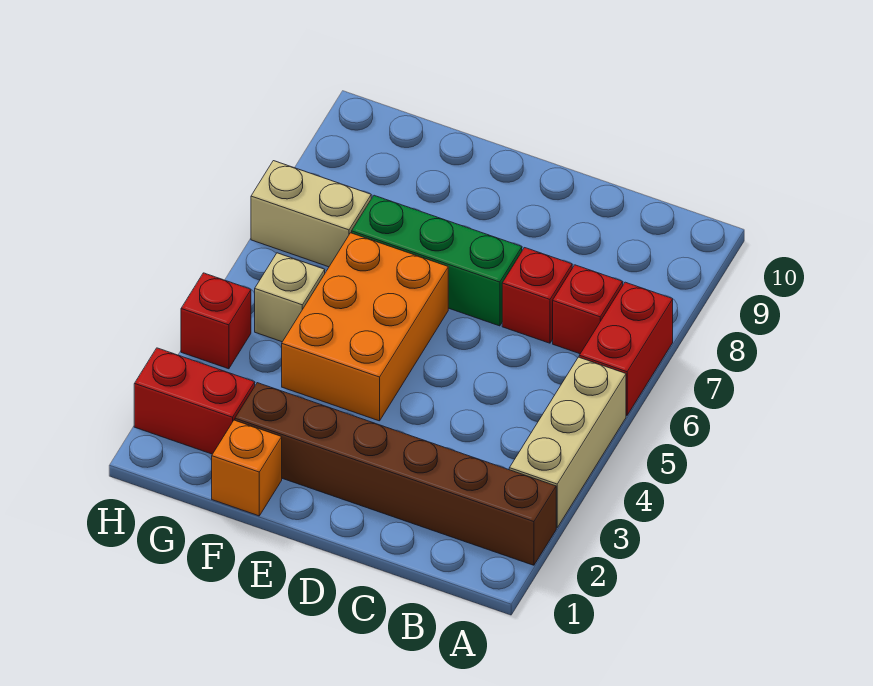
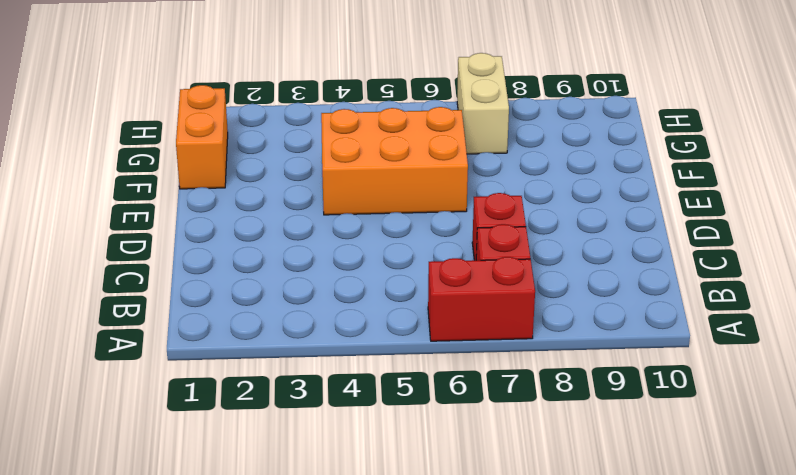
orange 1x2 brick [176,85,228,189] -> orange 1x1 brick [212,420,282,516]
none -> brown 1x6 brick [235,383,556,565]
none -> tan 1x3 brick [509,357,626,528]
none -> green 1x3 brick [352,195,522,326]

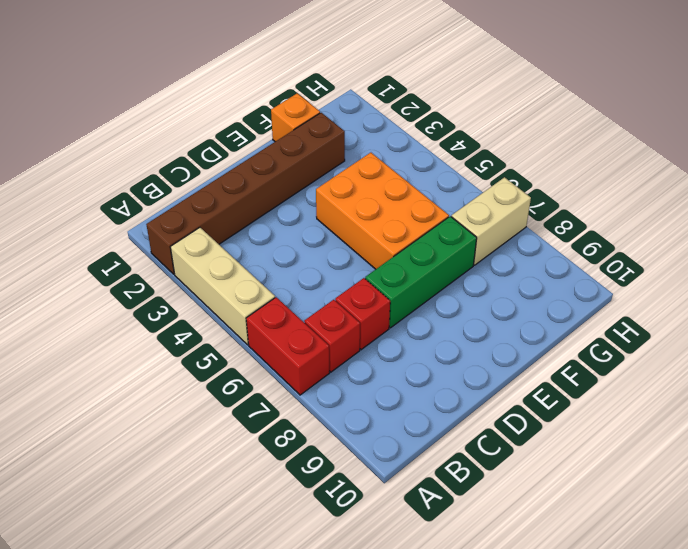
none -> red 1x2 brick [134,348,255,454]
none -> tan 1x1 brick [255,253,325,342]
none -> red 1x1 brick [181,273,251,369]

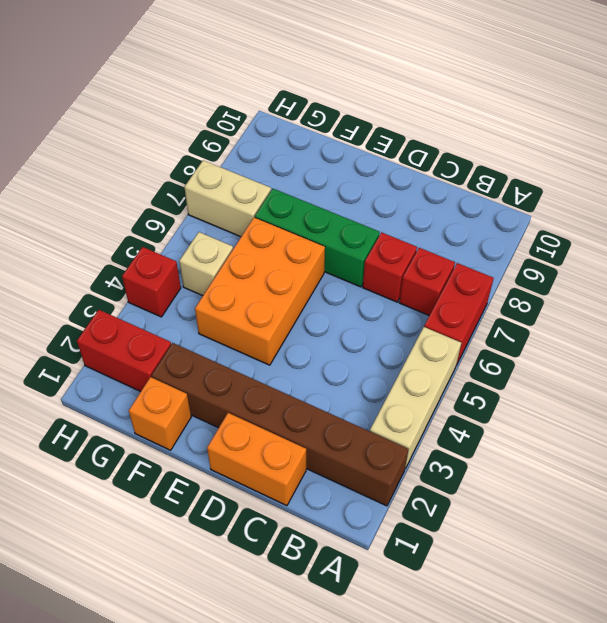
orange 1x2 brick [207,413,306,506] -> none

